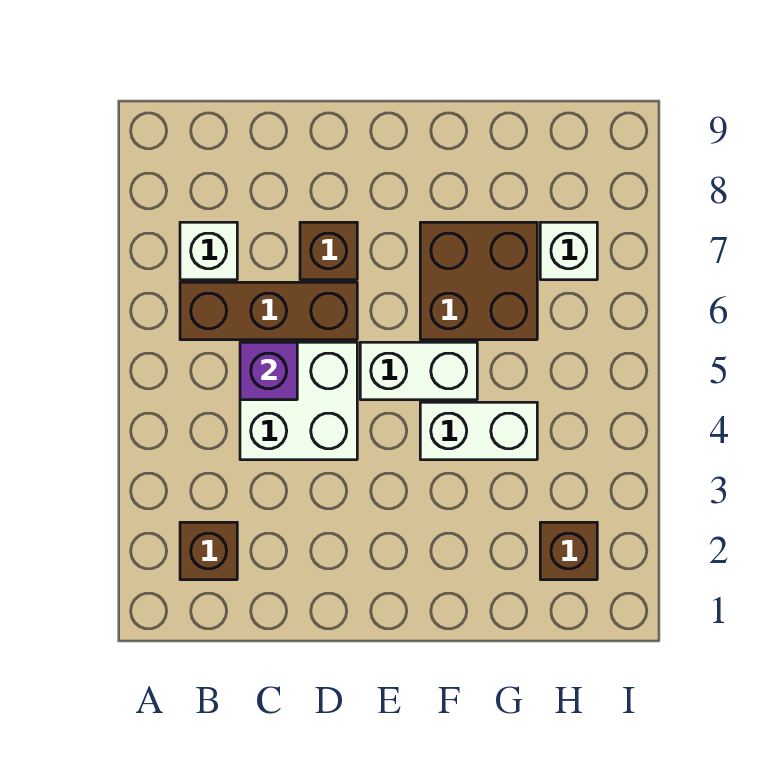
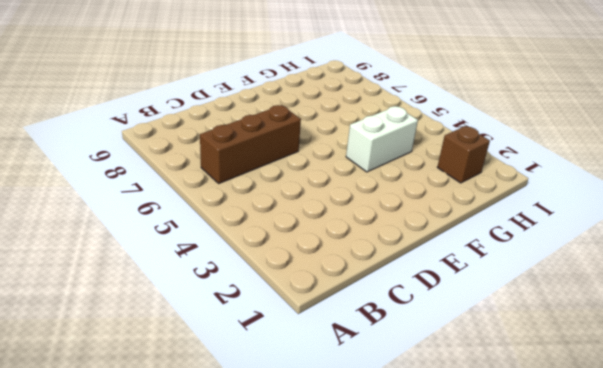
none -> brown 1x1 brick [180,522,237,580]
none -> white 1x1 brick [180,222,237,280]

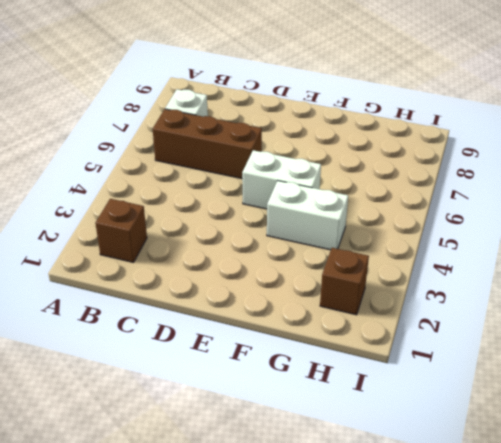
none -> white 2x2 brick [240,342,357,460]
none -> brown 1x1 brick [300,222,357,280]

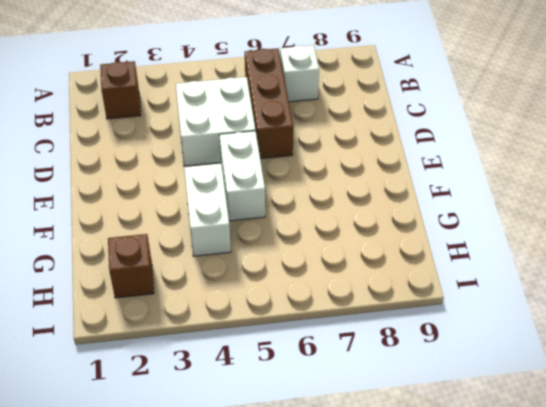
none -> brown 1x1 brick [300,222,357,280]
none -> brown 2x2 brick [420,222,537,340]

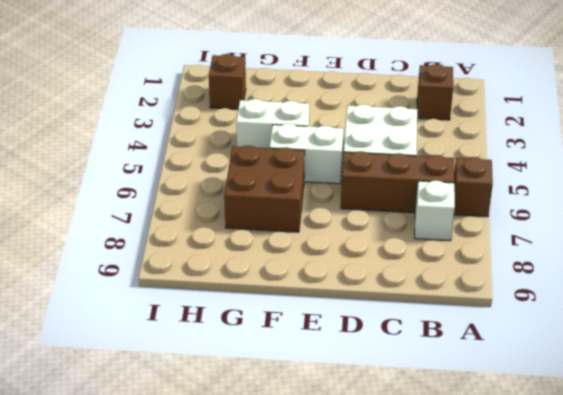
brown 1x1 brick [454,157,493,217] -> brown 1x1 brick moved to [300,222,357,280]
none -> white 1x1 brick [540,222,597,280]
none -> purple 1x1 brick [240,342,297,400]

